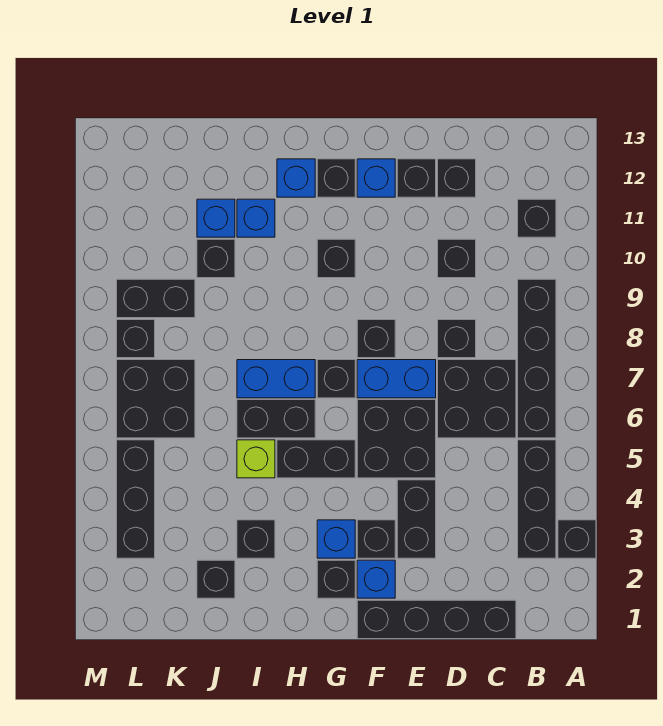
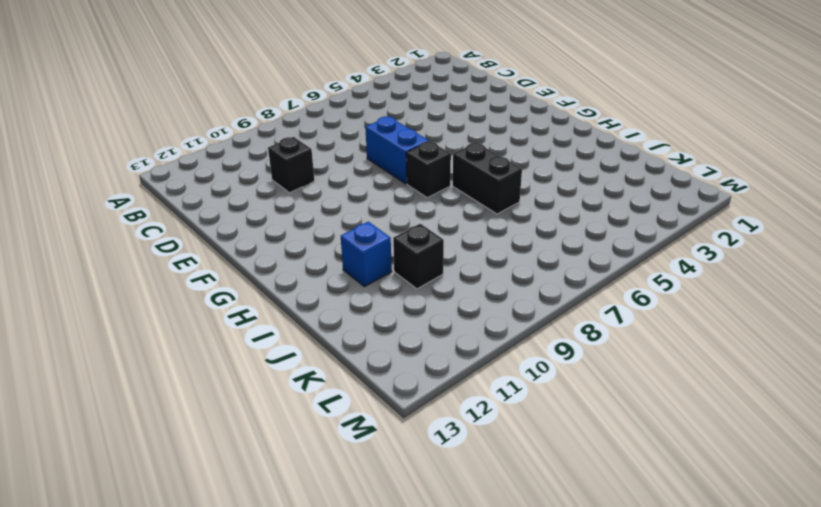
none -> black 1x1 brick [558,520,596,558]
none -> black 1x3 brick [518,440,556,558]
none -> black 1x4 brick [518,279,556,438]
none -> black 1x1 brick [518,199,556,237]

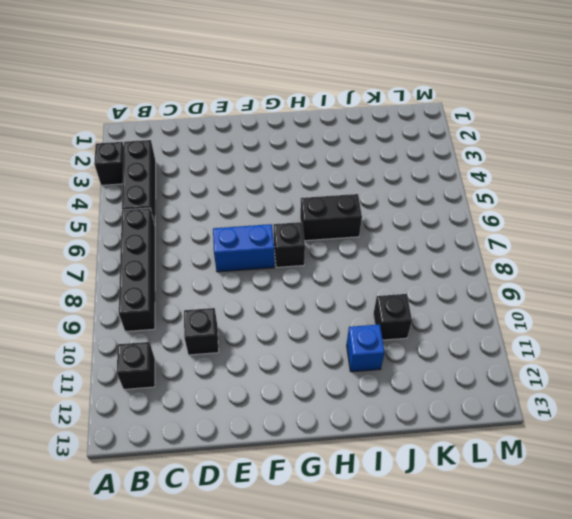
none -> black 1x4 brick [357,600,516,639]
none -> black 2x2 brick [438,360,516,438]
none -> black 1x1 brick [438,320,476,358]
none -> black 1x1 brick [438,159,476,197]

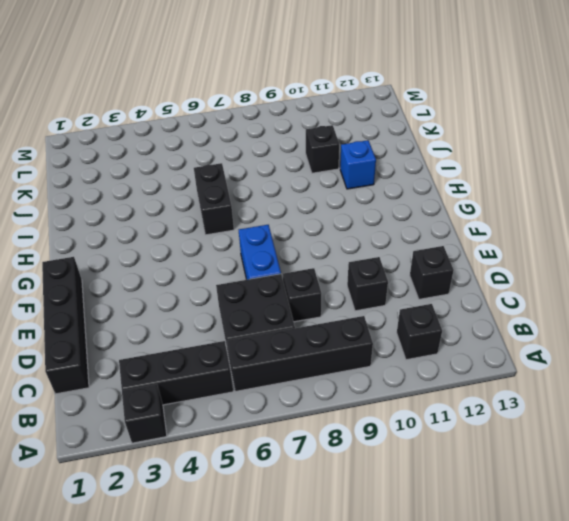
none -> black 1x2 brick [397,480,436,558]
none -> black 2x2 brick [357,400,436,478]
none -> black 1x1 brick [397,159,436,197]
none -> blue 1x1 brick [357,560,395,598]

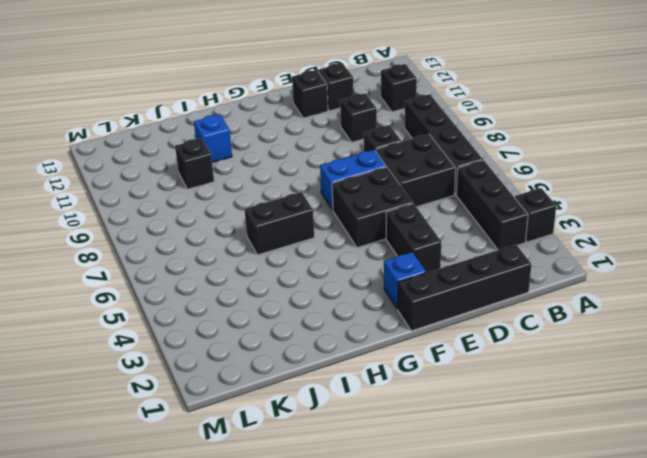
none -> black 1x1 brick [357,520,395,558]
none -> black 1x1 brick [357,320,395,358]
none -> blue 1x1 brick [357,159,395,197]
none -> black 1x1 brick [317,560,355,598]

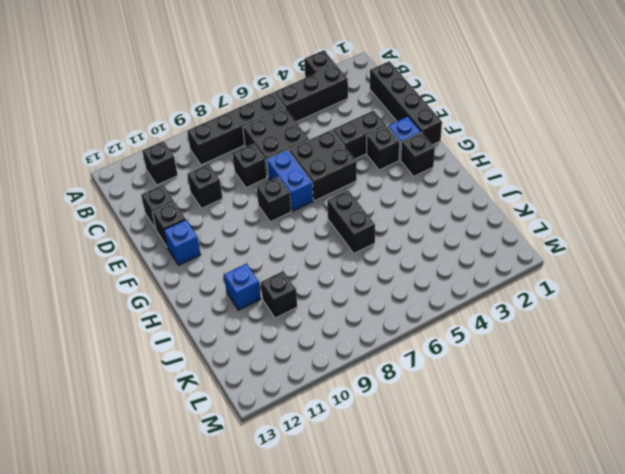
none -> blue 1x1 brick [317,520,355,558]
none -> black 1x2 brick [277,440,355,478]
none -> black 1x1 brick [317,360,355,398]
none -> black 1x1 brick [317,239,355,278]

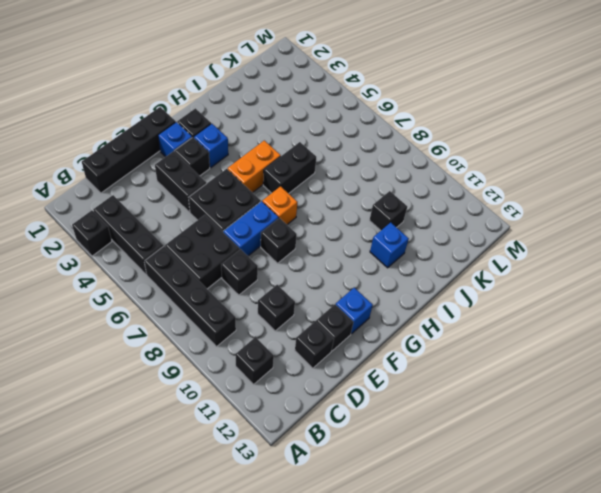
orange 1x2 brick [228,140,281,193] -> black 1x2 brick [277,440,355,478]
orange 1x1 brick [262,186,297,225] -> black 1x1 brick [317,360,355,398]
none -> black 1x1 brick [317,239,355,278]
none -> black 1x1 brick [317,159,355,197]
none -> blue 1x2 brick [237,360,315,398]
none -> blue 1x1 brick [277,159,315,197]

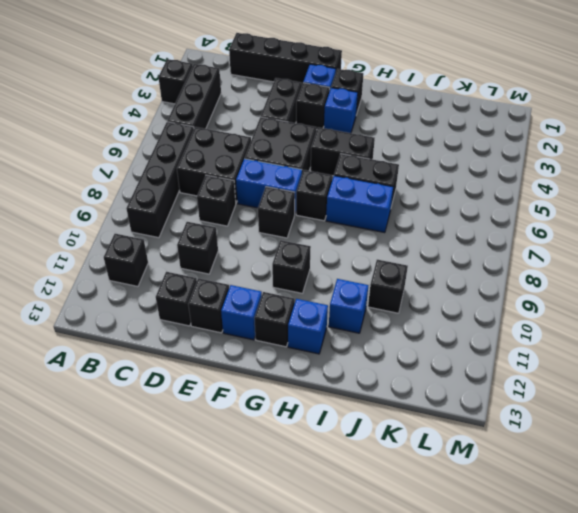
none -> black 1x1 brick [237,520,275,558]
none -> lime 1x1 brick [237,440,275,478]
none -> black 1x1 brick [197,560,235,598]
none -> blue 1x1 brick [197,199,235,237]

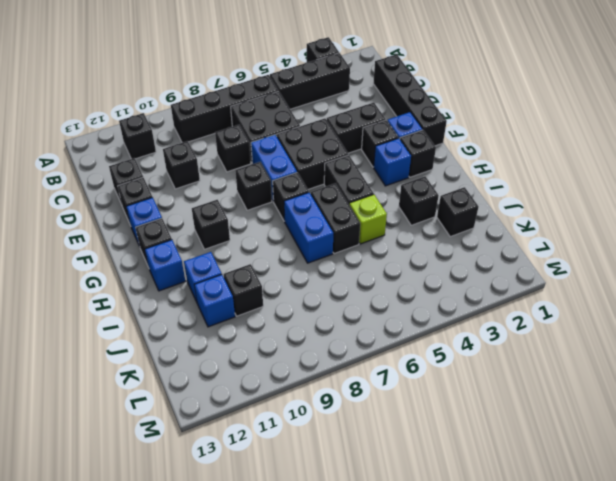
none -> black 2x2 brick [117,360,195,438]
none -> black 1x2 brick [117,279,195,318]
none -> black 1x3 brick [117,440,155,558]
none -> black 1x1 brick [117,320,155,358]

